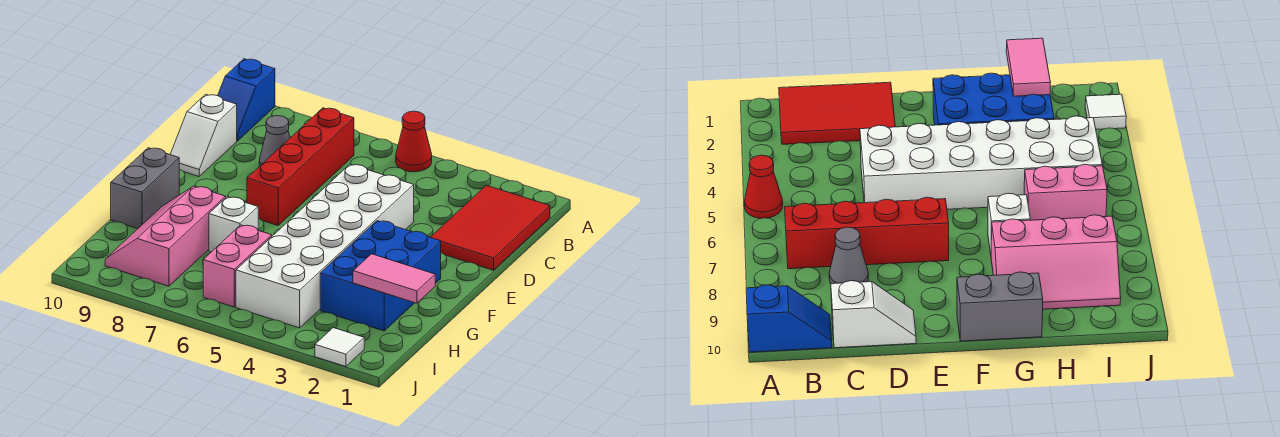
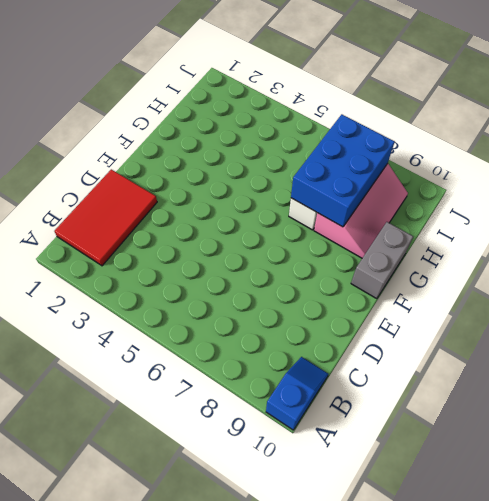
blue 2x3 brick [291,114,395,227] -> blue 2x3 brick moved to [320,221,441,331]
none -> red 1x1 cone [396,111,432,172]
none -> red 1x4 brick [247,108,354,225]
none -> grey 1x1 cone [259,116,290,167]

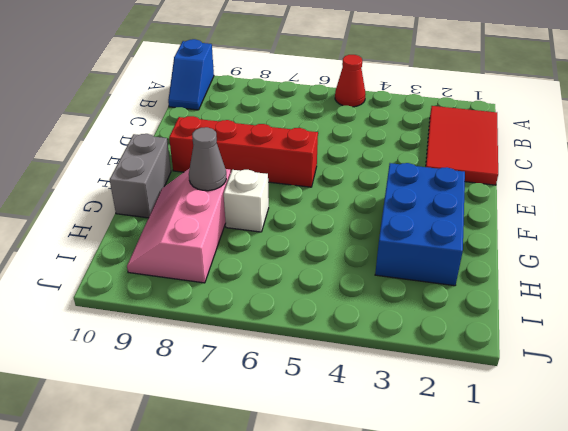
red 1x4 brick [169,116,318,187] -> red 1x4 brick turned to [247,108,354,225]
grey 1x1 cone [189,127,226,191] -> grey 1x1 cone moved to [259,116,290,167]
none -> white 1x2 slope [170,94,237,176]
none -> white 2x6 brick [236,164,414,328]
none -> pink 1x2 brick [203,225,272,307]

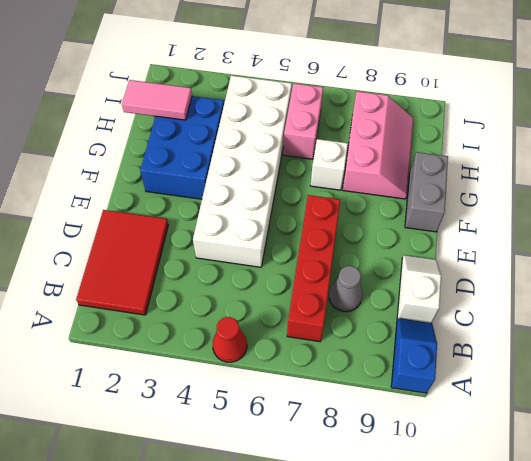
none -> white 1x1 tile [315,328,364,367]

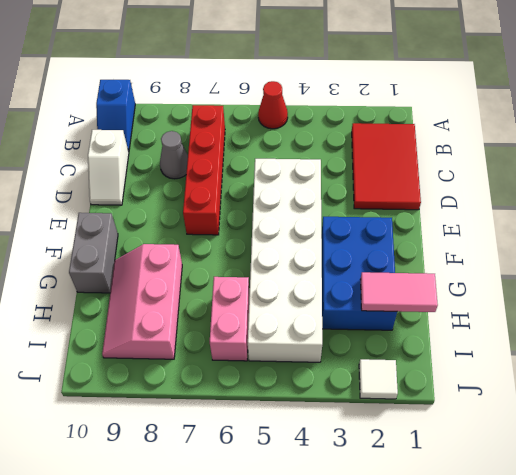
none -> white 1x1 brick [209,197,258,252]

